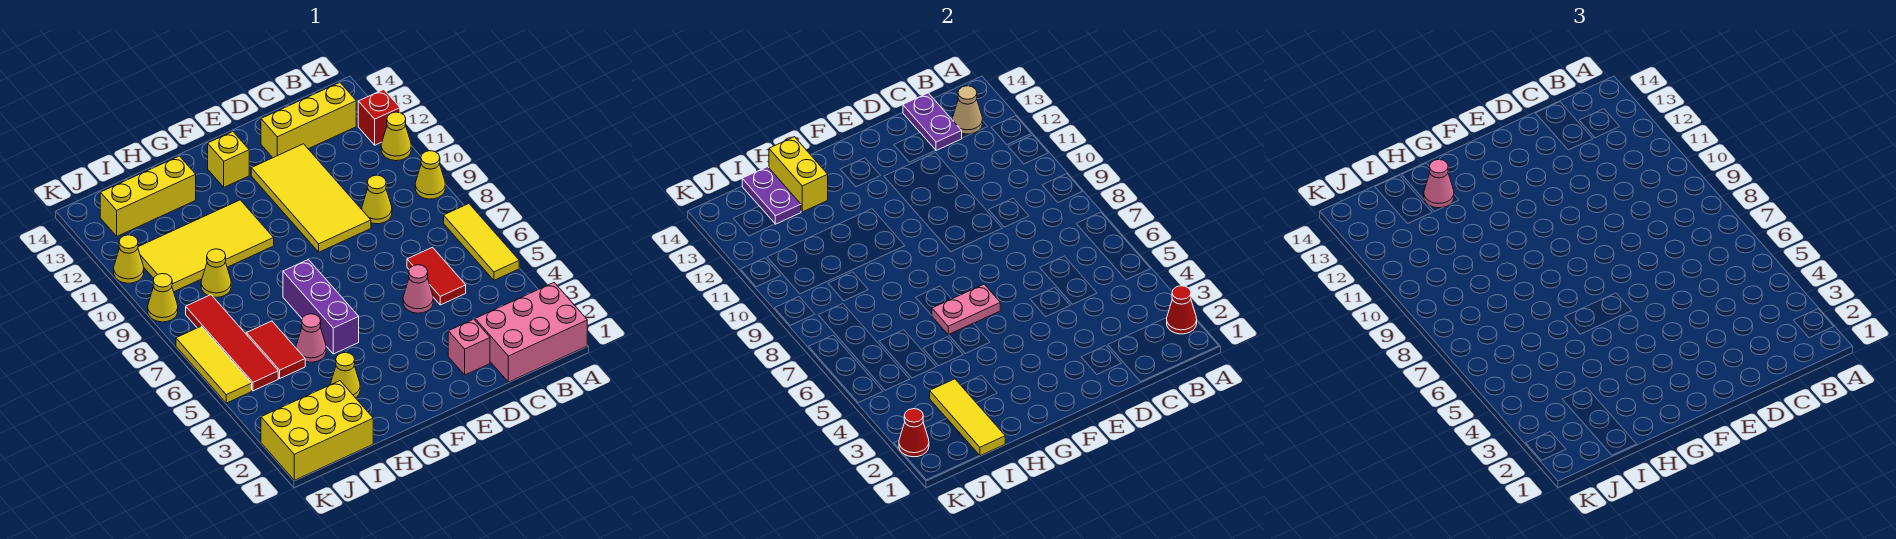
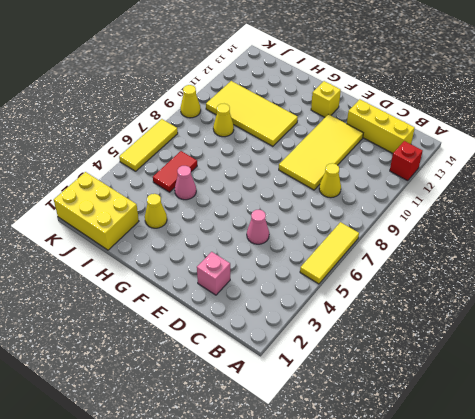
none -> pink 2x3 brick [475,283,587,382]
none -> yellow 1x1 cone [415,151,445,199]
none -> yellow 1x1 cone [381,112,411,161]
none -> red 1x2 tile [407,247,466,305]

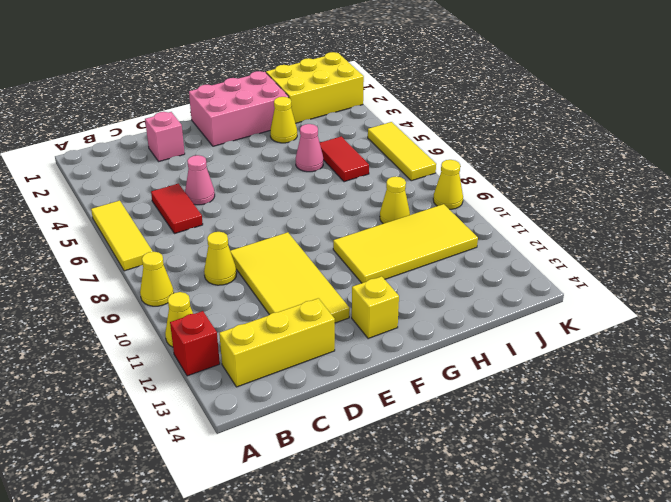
pink 2x3 brick [189,71,289,146] -> pink 2x3 brick moved to [475,283,587,382]
none -> purple 1x3 brick [283,260,359,354]
none -> yellow 1x3 brick [100,156,196,236]
none -> red 1x4 tile [186,295,278,391]
none -> yellow 1x1 cone [114,235,144,283]

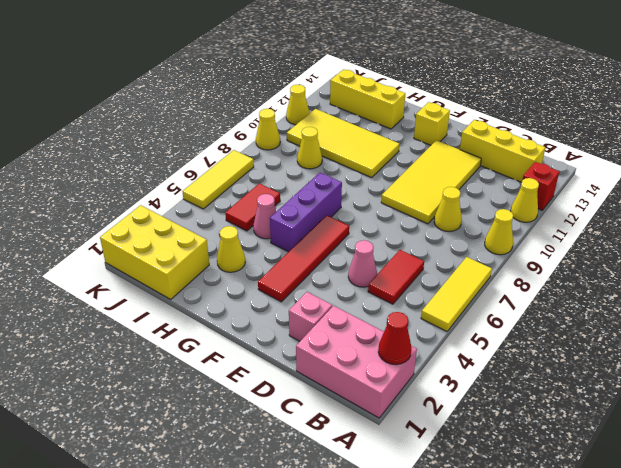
red 1x4 tile [258,215,349,302] -> red 1x4 tile moved to [186,295,278,391]
none -> tan 1x1 cone [952,86,983,134]
none -> purple 1x2 plate [903,93,962,151]
none -> pink 1x2 plate [932,284,1000,335]
none -> yellow 1x2 brick [769,137,828,212]

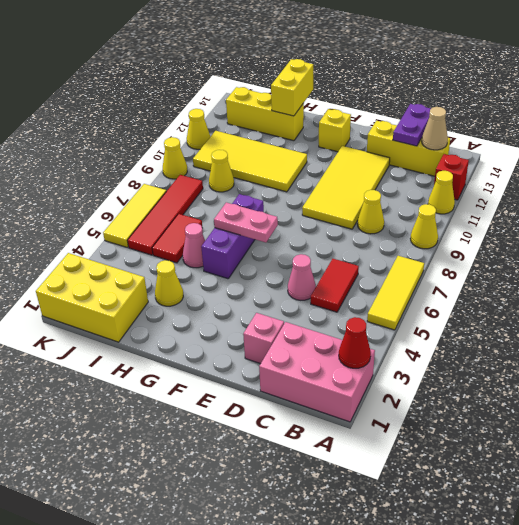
none -> yellow 1x3 tile [930,379,1005,456]
none -> purple 1x2 plate [742,167,801,224]
none -> red 1x1 cone [899,409,929,457]
none -> pink 1x1 cone [1424,160,1454,208]

